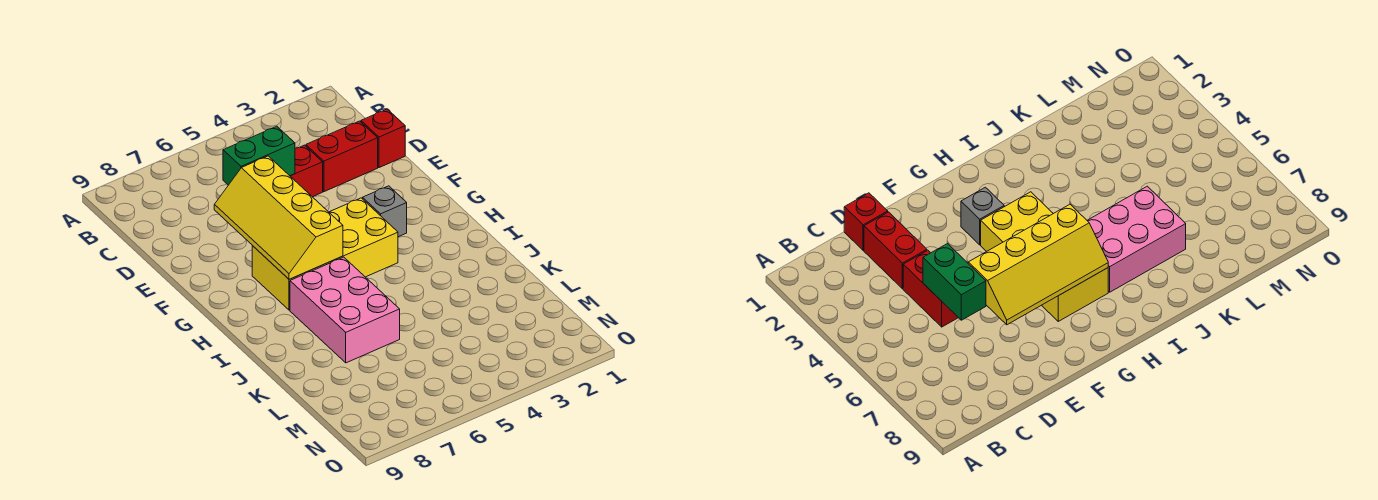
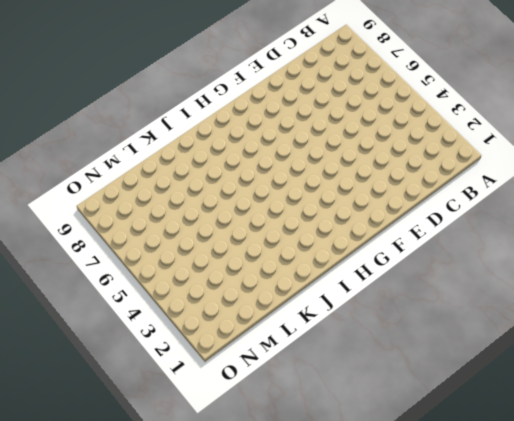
none -> red 1x1 brick [361,109,405,168]
none -> red 1x2 brick [306,121,378,192]

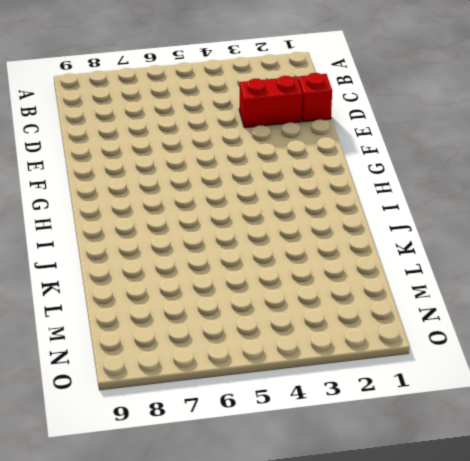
none -> red 1x2 brick [290,145,323,197]
none -> grey 1x1 brick [363,186,407,237]

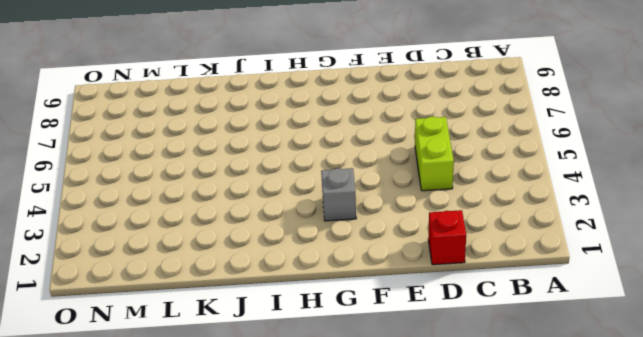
lime 1x2 brick [415,117,454,191] -> red 1x2 brick [290,145,323,197]
none -> red 1x2 brick [306,121,378,192]
none -> yellow 2x4 brick [252,198,398,310]

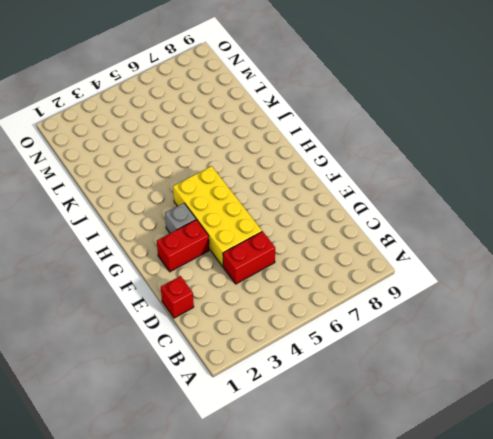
yellow 2x4 brick [173,166,262,267] -> yellow 2x4 brick turned to [252,198,398,310]
red 1x2 brick [157,220,209,272] -> red 1x2 brick moved to [306,121,378,192]
none -> pink 2x3 brick [290,257,400,363]
none -> green 1x2 brick [223,126,295,185]

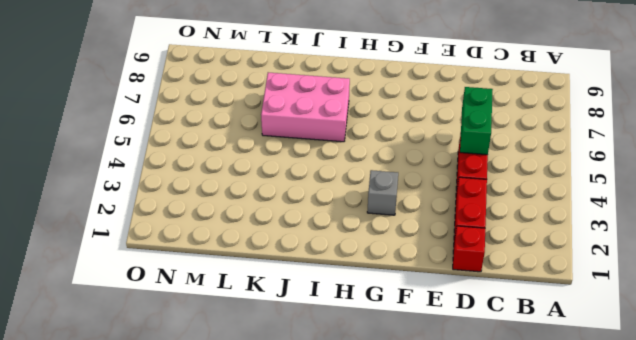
none -> yellow 2x4 brick [252,198,398,310]
none -> yellow 2x4 slope [214,156,343,279]

